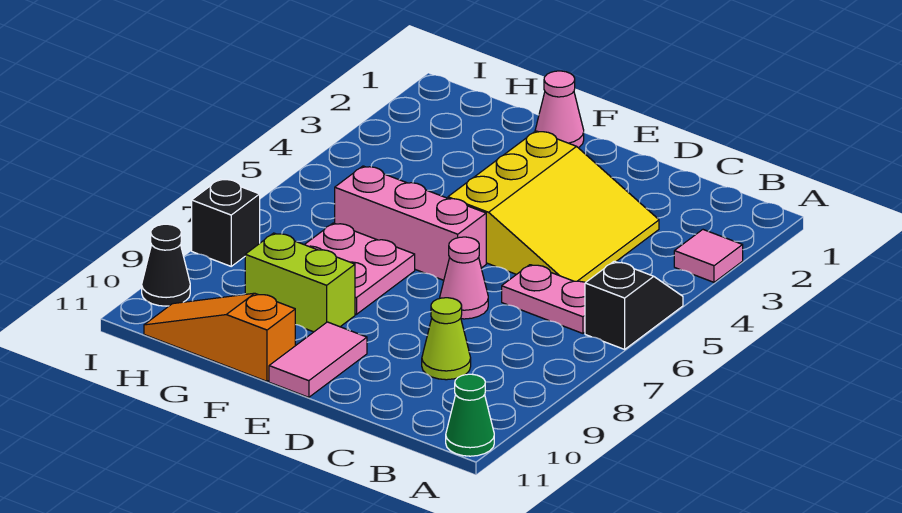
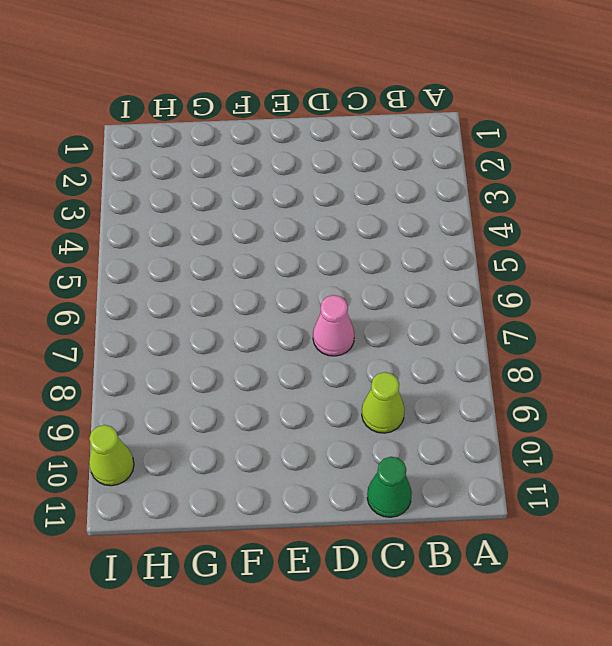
green 1x1 cone [367,457,412,517] -> green 1x1 cone moved to [446,374,494,456]
lime 1x1 cone [89,425,134,486] -> black 1x1 cone [142,224,190,306]
none -> pink 1x1 tile [674,230,743,282]
none -> black 1x2 slope [585,261,683,349]
none -> pink 1x2 plate [502,265,585,333]

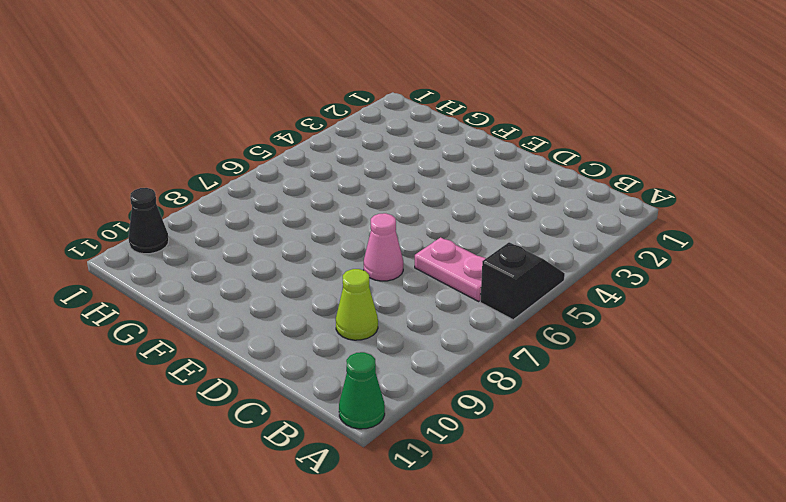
none -> pink 1x1 tile [674,230,743,282]
none -> yellow 3x3 slope [448,131,659,283]
none -> pink 1x3 brick [335,166,486,280]

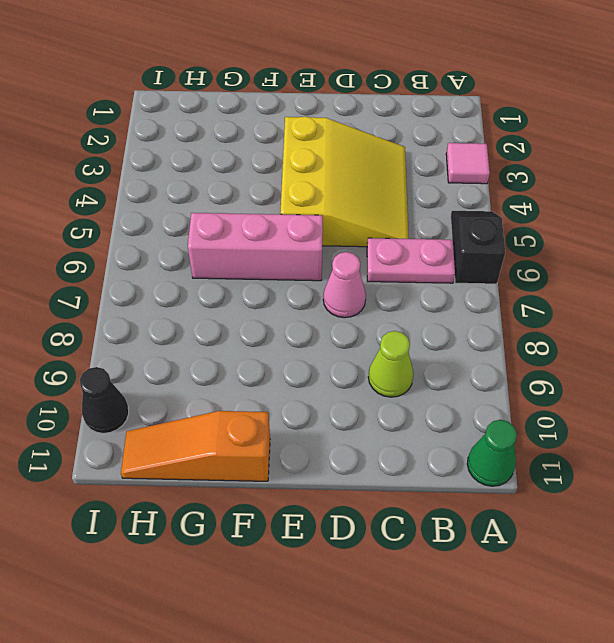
none -> pink 1x2 tile [269,322,367,397]
none -> pink 1x1 cone [535,71,584,148]
none -> pink 2x2 plate [305,223,415,314]

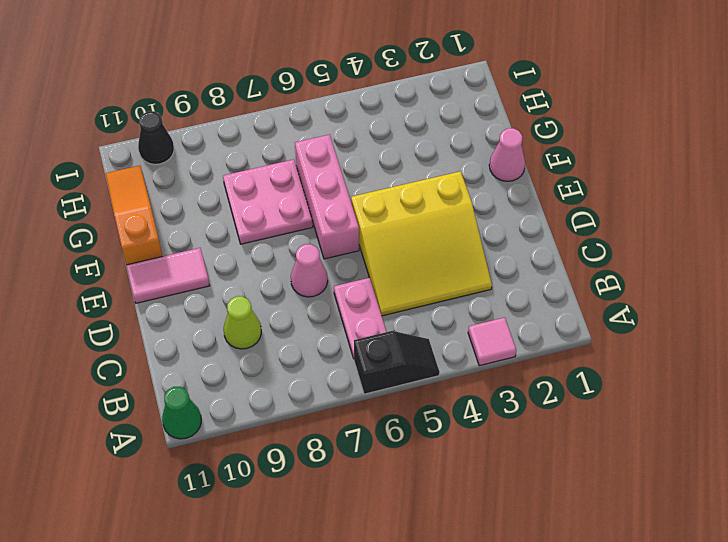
none -> lime 1x2 brick [245,233,355,332]
none -> black 1x1 brick [192,179,260,266]

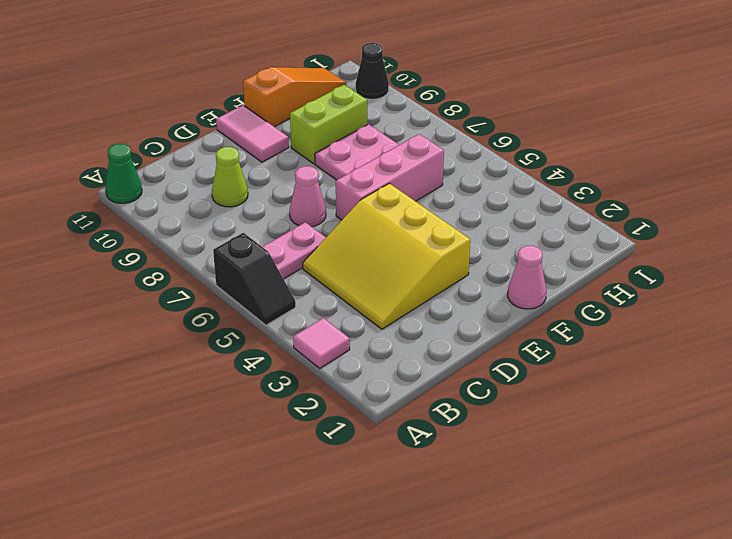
none -> black 1x1 brick [192,179,260,266]

